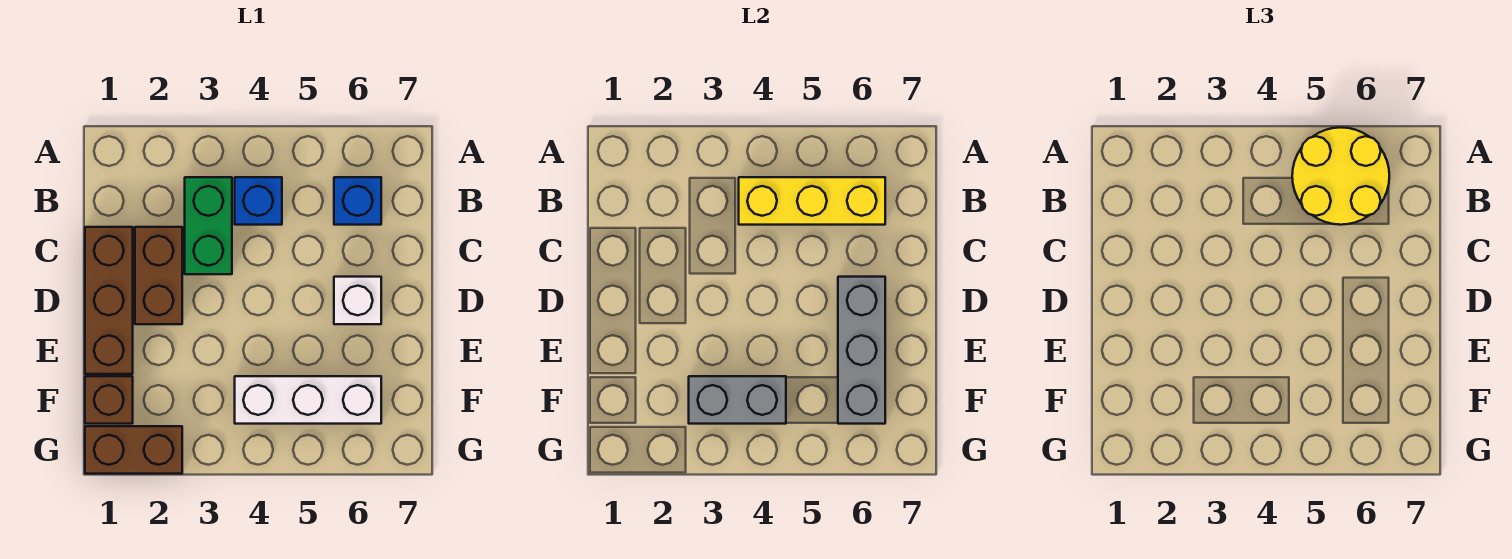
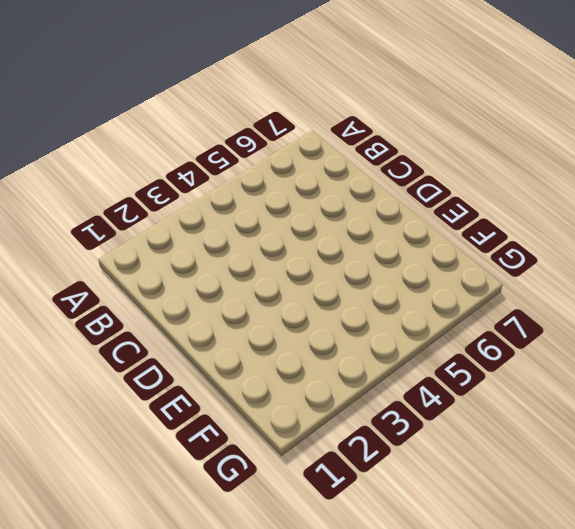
none -> green 1x2 brick [185,177,232,274]
none -> blue 1x1 brick [235,177,282,225]
none -> blue 1x1 brick [334,177,381,225]

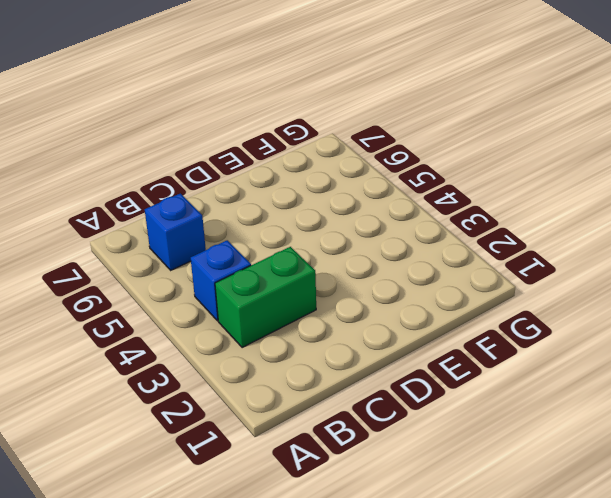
none -> brown 1x3 brick [85,227,133,374]
none -> brown 1x2 brick [135,227,182,324]
none -> white 1x1 brick [334,277,381,324]

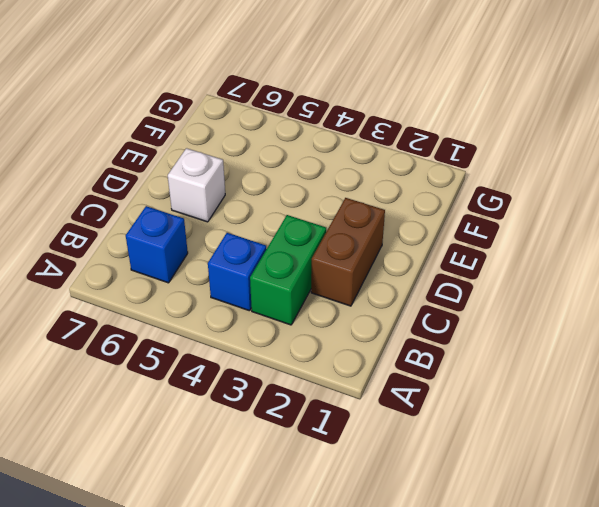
none -> brown 1x3 brick [85,227,133,374]
none -> brown 1x1 brick [85,376,133,424]
none -> white 1x3 brick [235,376,381,424]

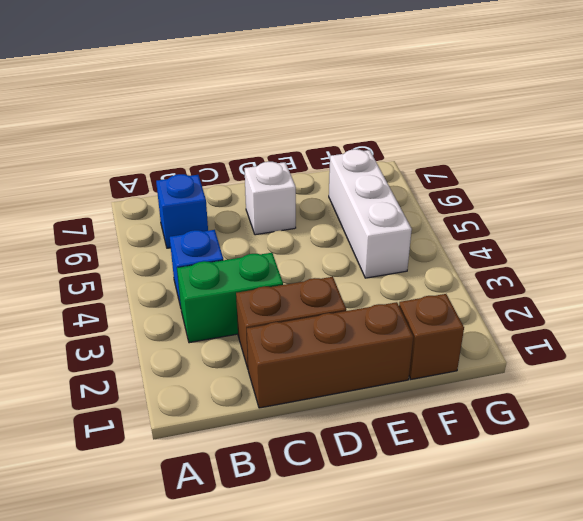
none -> brown 1x2 brick [85,426,182,474]
none -> yellow 1x3 brick [739,177,885,225]
none -> grey 1x3 brick [838,277,885,424]

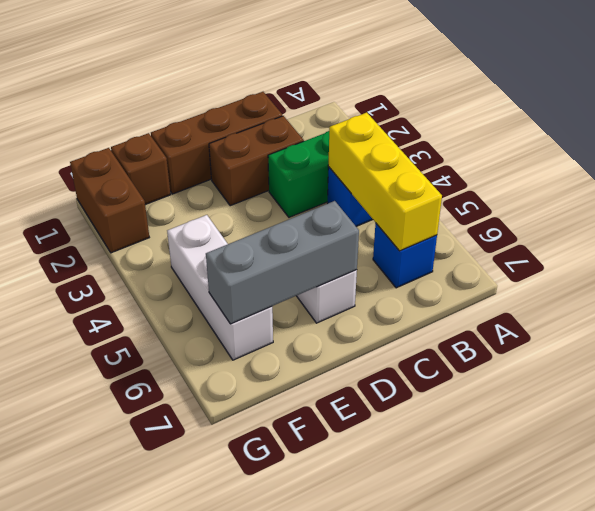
none -> grey 1x2 brick [689,376,786,424]
none -> yellow 2x2 round brick [1292,127,1389,225]

